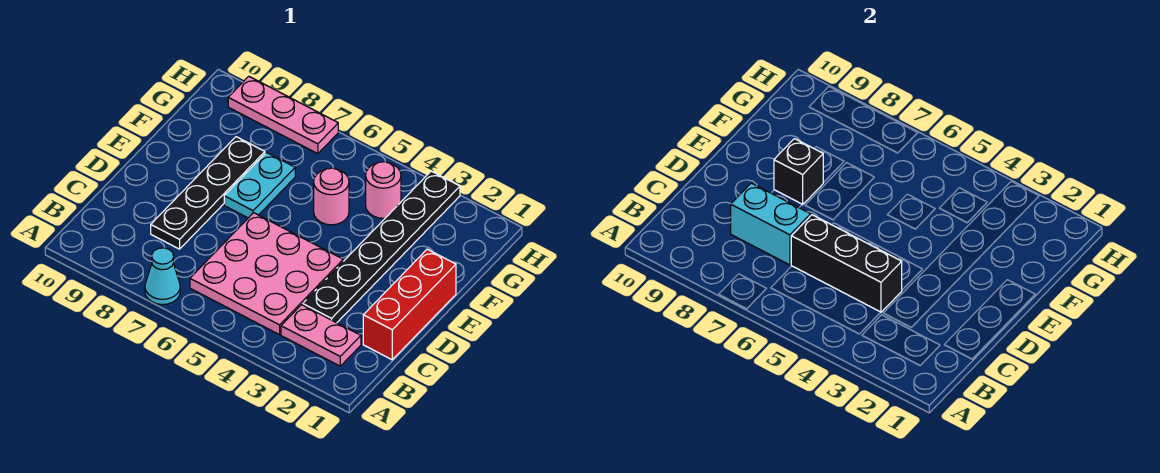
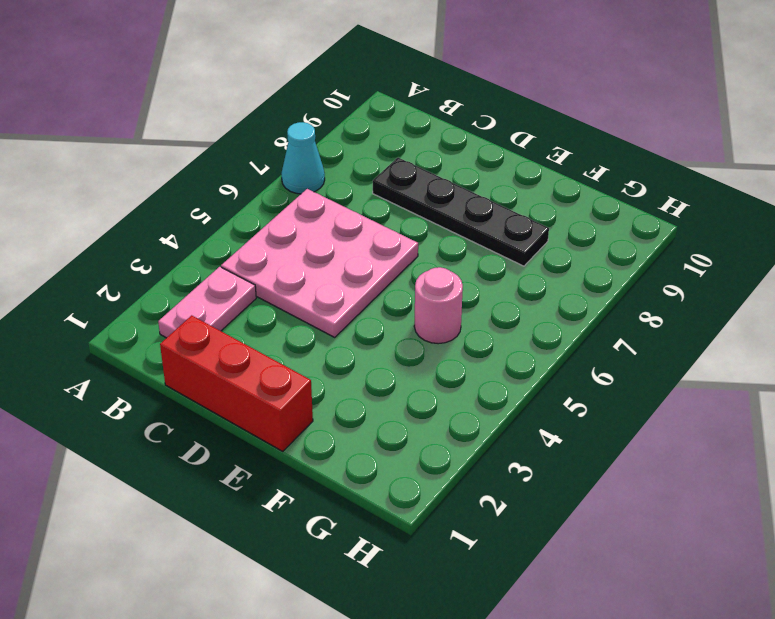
none -> black 1x6 plate [303,171,460,323]
none -> cyan 1x2 plate [224,152,295,218]
none -> pink 1x1 round brick [366,162,401,218]

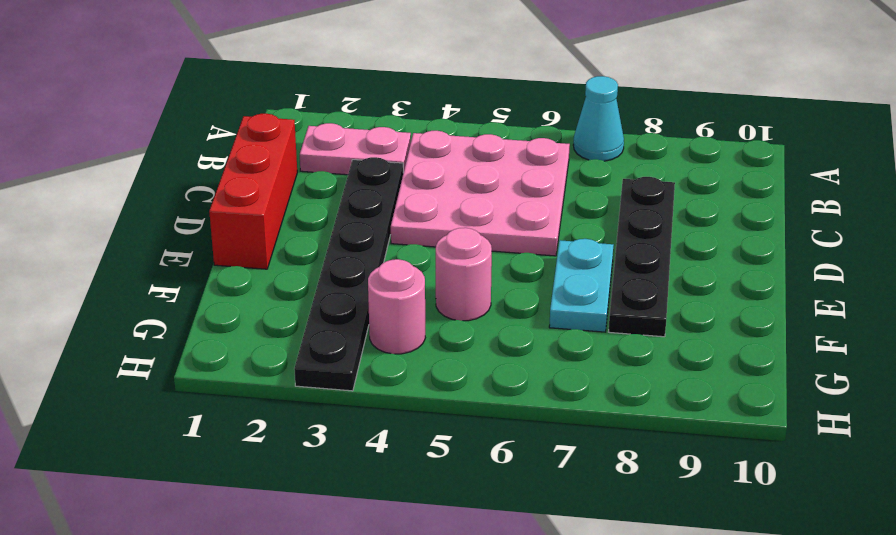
none -> pink 1x3 plate [228,76,338,154]
none -> black 1x3 brick [791,215,902,312]
none -> cyan 1x2 brick [731,183,811,265]

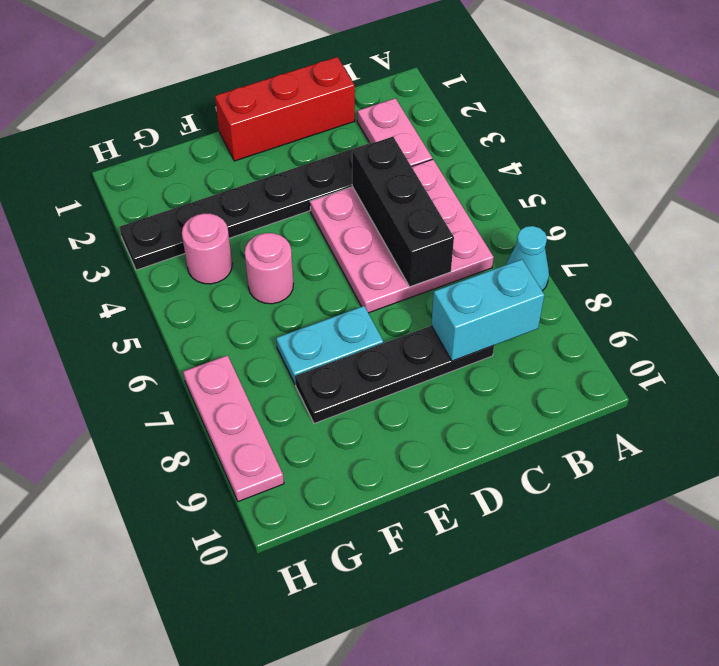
cyan 1x2 brick [431,259,544,361] -> cyan 1x2 brick turned to [731,183,811,265]
none -> black 1x1 brick [774,139,823,205]

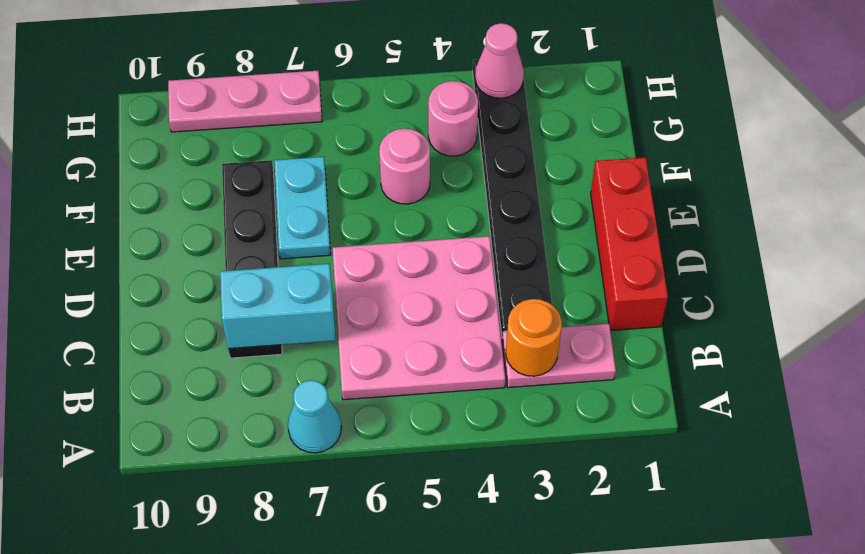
orange 1x1 round brick [506,299,562,376] -> none
pink 1x1 cone [475,23,524,98] -> none
none -> black 1x3 brick [791,215,902,312]
none -> black 1x1 brick [774,139,823,205]

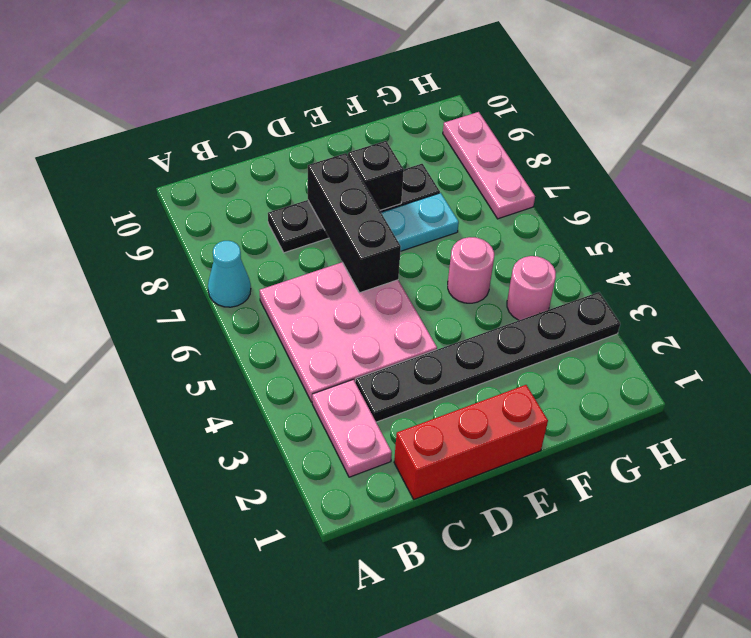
black 1x3 brick [308,153,401,293] -> black 1x3 brick moved to [791,215,902,312]
none -> cyan 1x2 brick [731,183,811,265]

